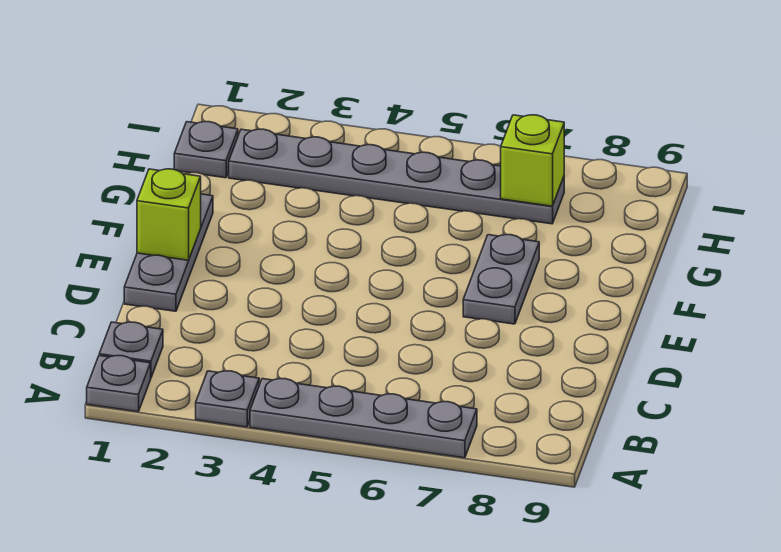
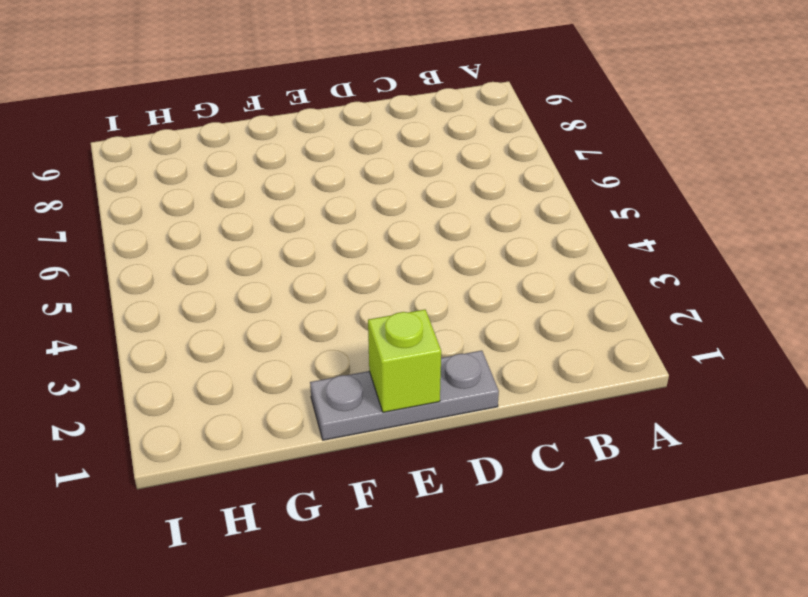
none -> grey 1x1 plate [87,356,151,412]
none -> grey 1x1 plate [196,371,259,427]

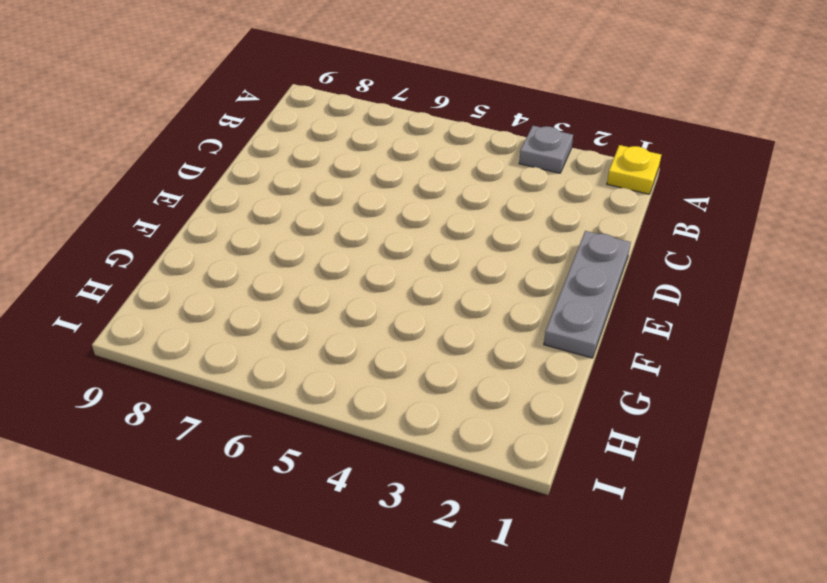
yellow 1x1 plate [607,145,661,194] -> grey 1x1 plate [87,356,151,412]
none -> grey 1x4 plate [250,379,477,458]
none -> grey 1x1 plate [99,322,163,377]

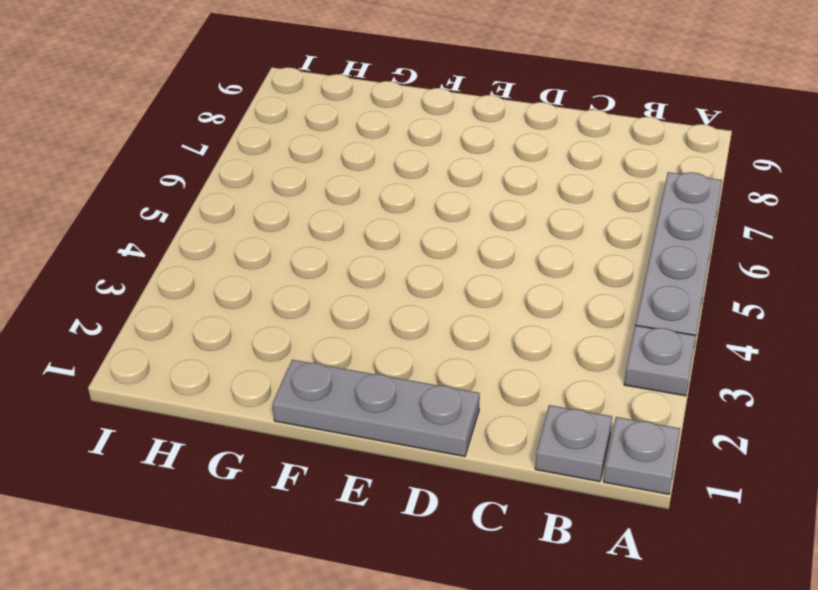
none -> grey 1x2 plate [463,235,539,324]
none -> grey 1x1 plate [174,122,238,178]

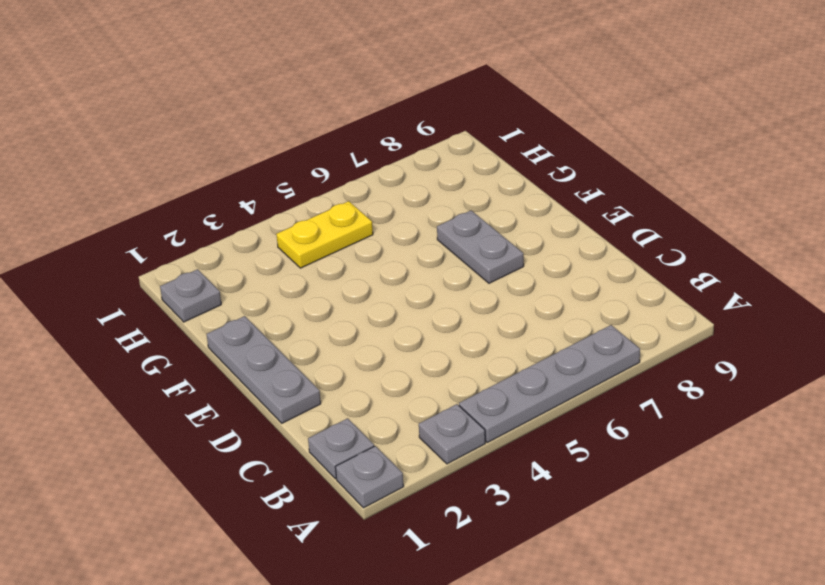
yellow 1x2 plate [276,201,373,268] -> grey 1x6 plate [229,129,564,224]
none -> lime 1x1 brick [137,169,201,260]
none -> lime 1x1 brick [501,115,564,206]

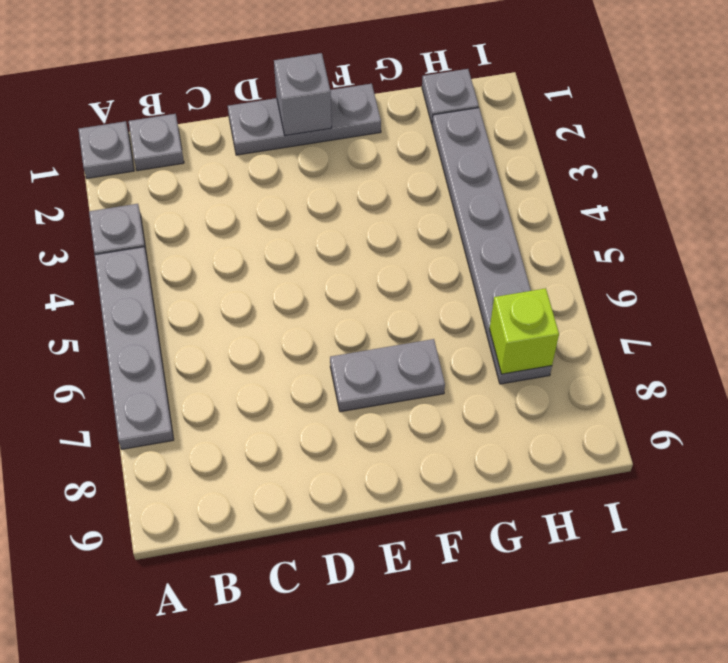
grey 1x1 brick [274,53,332,136] -> lime 1x1 brick [137,169,201,260]

